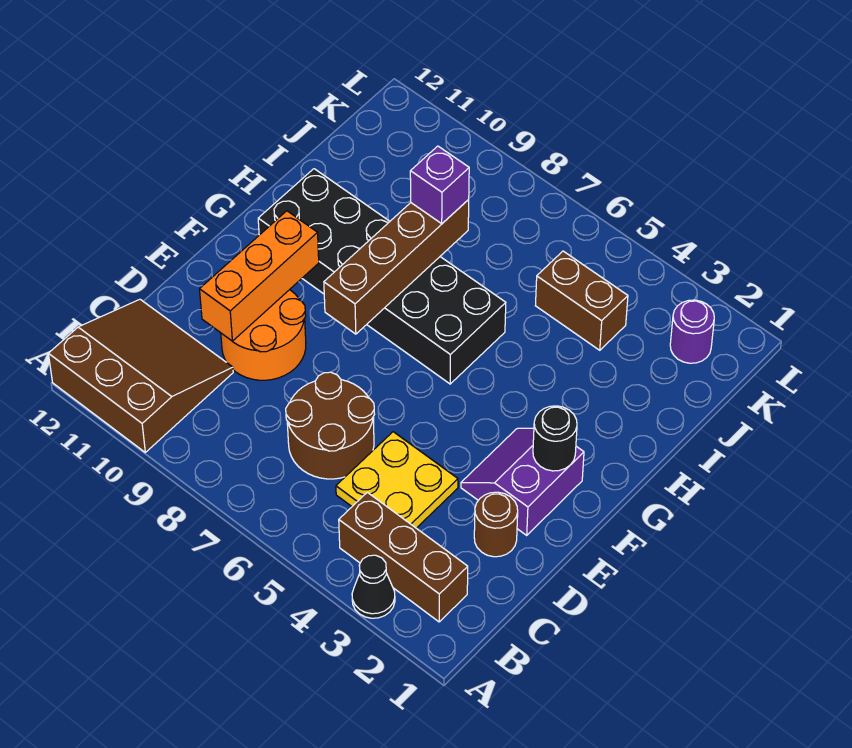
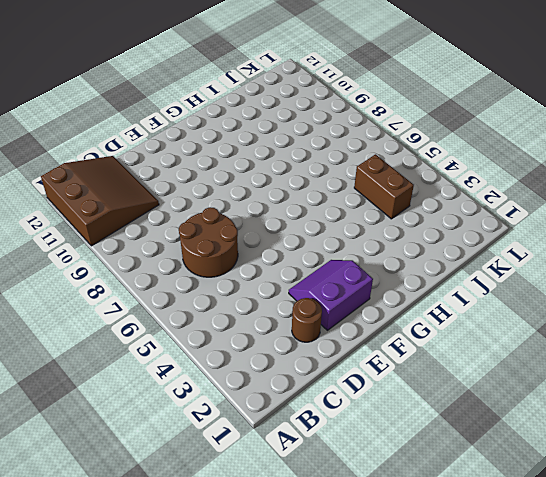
none -> black 1x1 cone [352,555,395,618]
none -> brown 1x3 brick [339,492,468,622]
none -> yellow 2x2 plate [336,432,458,528]

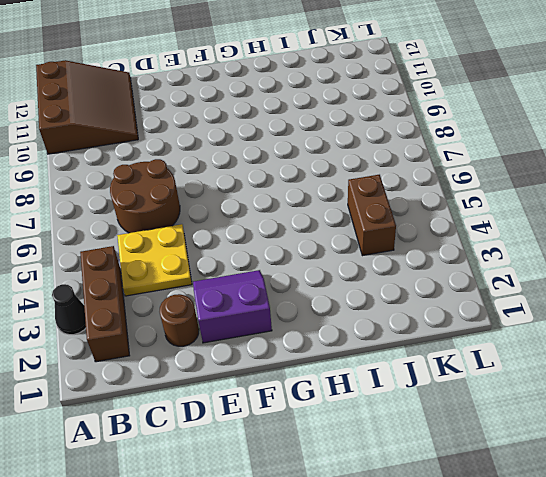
none -> orange 2x2 round brick [221,290,306,380]
none -> black 2x6 brick [258,169,506,384]
none -> purple 1x1 round brick [670,300,714,363]

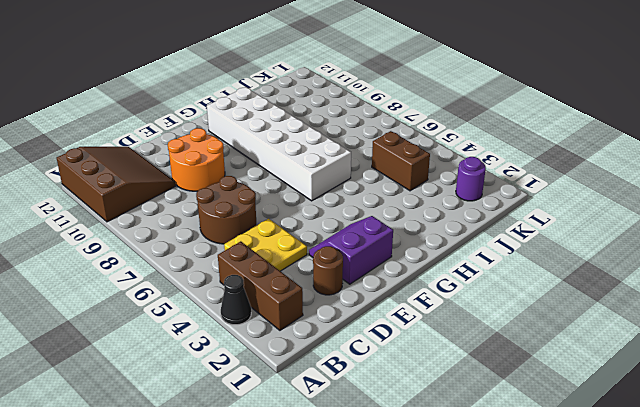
white 2x6 brick [207,87,351,201] -> black 2x6 brick [258,169,506,384]
none -> orange 1x3 brick [200,211,319,341]
none -> black 1x1 round brick [533,406,577,471]
none -> brown 1x4 brick [324,200,469,334]

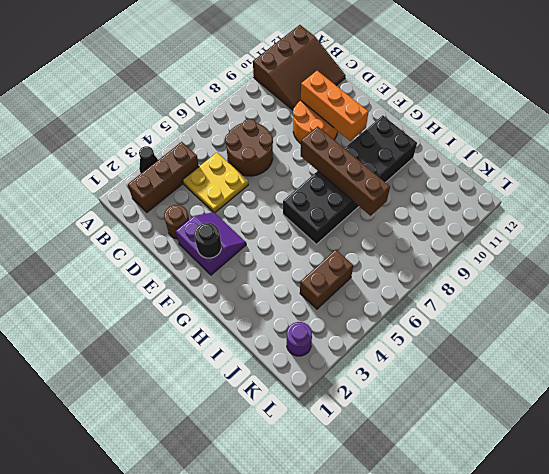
none -> purple 1x1 brick [410,146,469,224]

